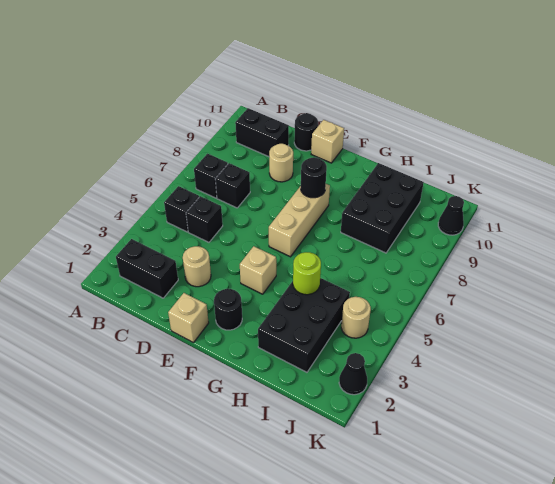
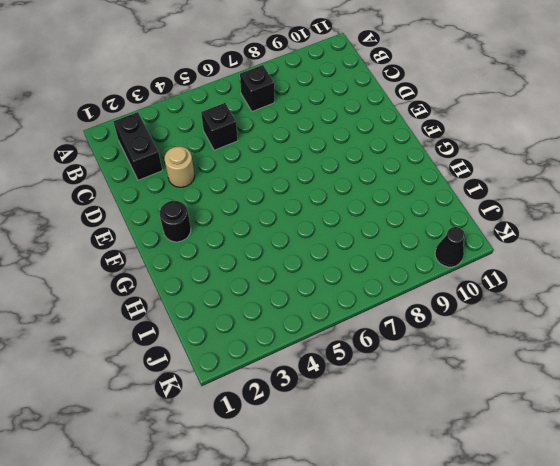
none -> black 1x1 brick [164,186,199,232]
none -> black 1x2 brick [235,108,289,157]
none -> black 1x1 brick [215,163,250,208]

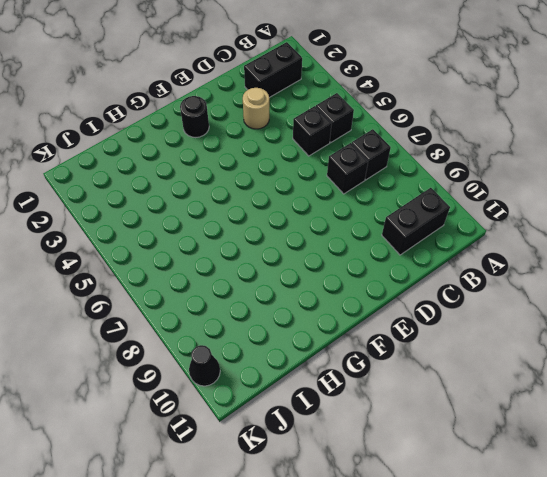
none -> tan 1x1 round brick [269,144,293,182]
none -> black 1x1 round brick [294,113,318,151]
none -> tan 1x1 brick [168,293,209,343]

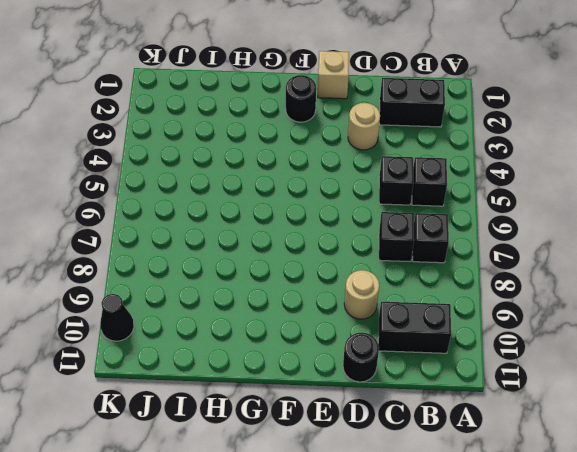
none -> tan 1x1 brick [311,120,344,163]
none -> tan 1x1 brick [240,246,276,294]
none -> tan 1x3 brick [269,184,330,257]

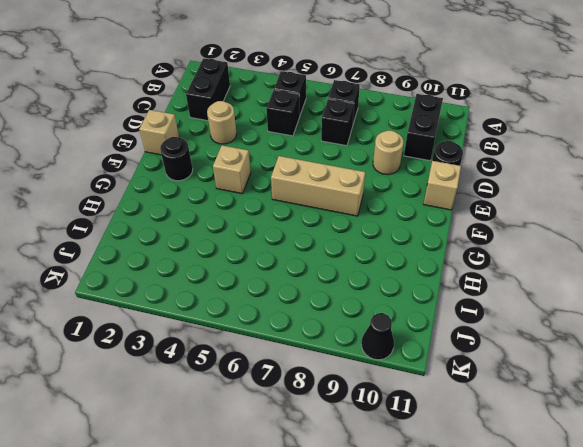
none -> black 2x3 brick [258,278,350,372]
none -> black 2x3 brick [341,163,424,253]
none -> tan 1x1 round brick [341,297,371,338]

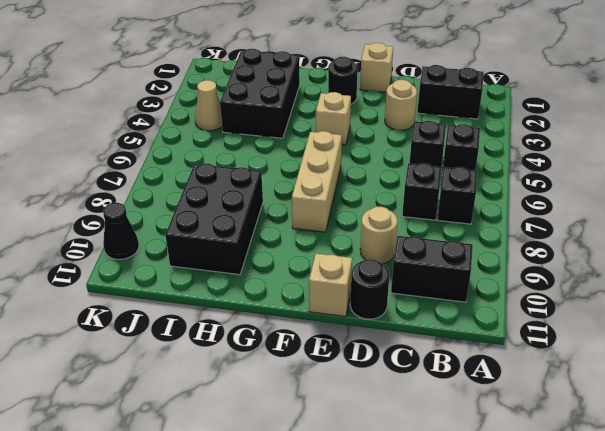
tan 1x1 cone [195,80,222,131] -> tan 1x1 round brick [341,297,371,338]
none -> black 1x1 cone [339,353,367,395]
none -> black 1x1 round brick [301,157,327,198]
none -> lime 1x1 round brick [293,252,321,295]

